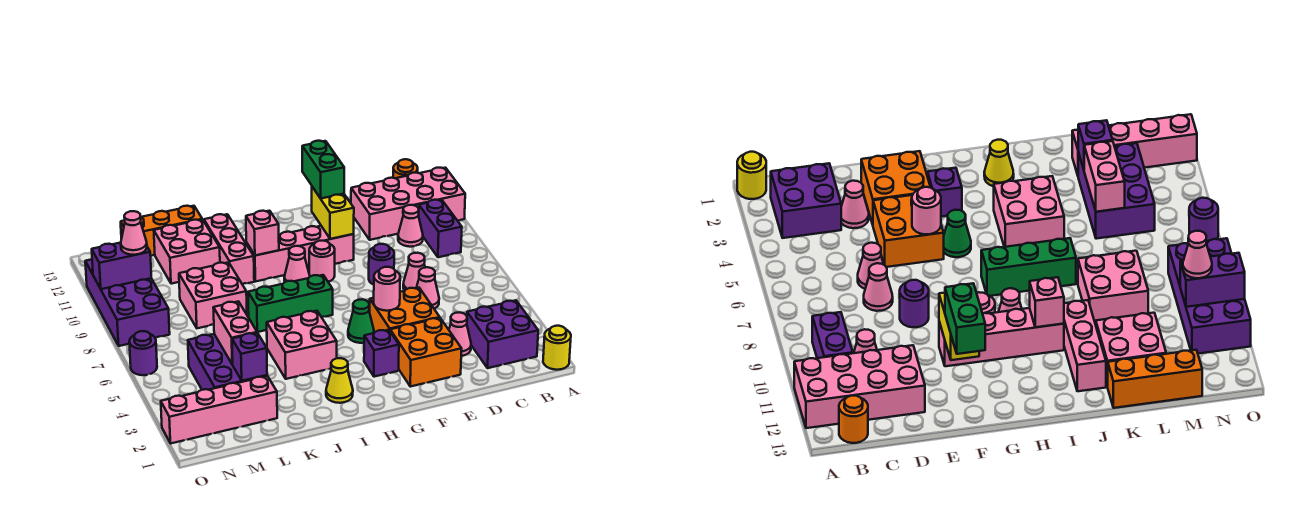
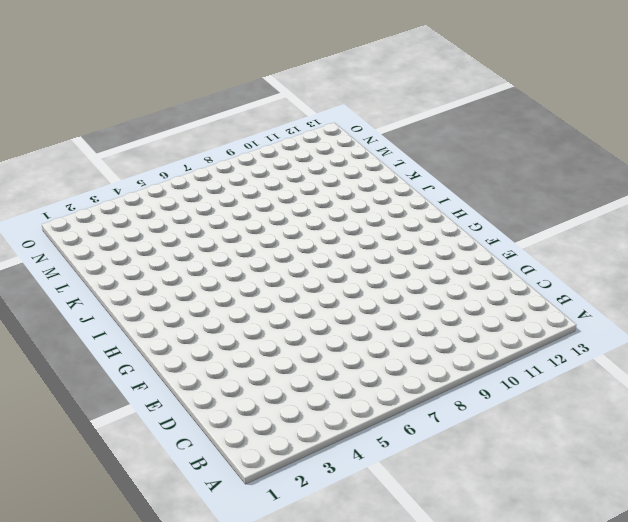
none -> yellow 1x1 round brick [543,326,571,370]
none -> pink 2x4 brick [351,168,465,240]
none -> purple 2x2 brick [467,300,538,368]
none -> purple 1x2 brick [419,200,462,257]

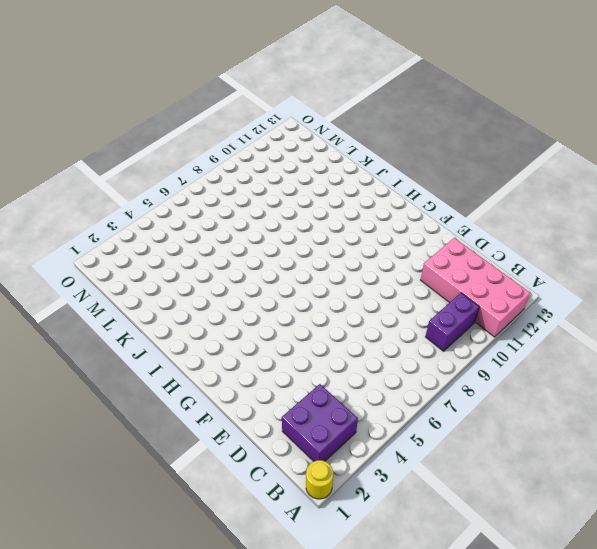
none -> orange 1x1 round brick [393,159,418,178]
none -> pink 1x1 cone [398,205,423,247]
none -> pink 1x1 cone [449,312,471,356]
none -> pink 1x1 cone [416,267,439,309]

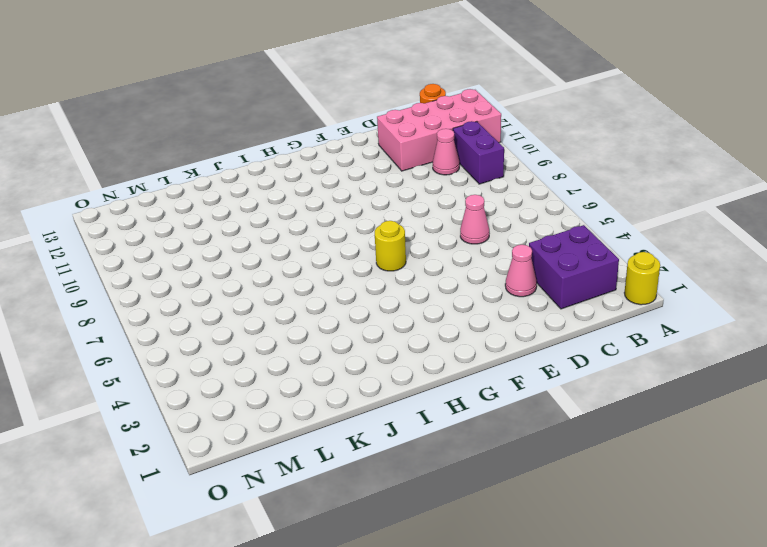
yellow 1x1 round brick [375,221,406,271] -> none
none -> pink 1x1 cone [403,253,425,291]
none -> orange 2x2 brick [390,318,462,387]
none -> orange 2x2 brick [369,288,440,332]
none -> purple 1x1 round brick [369,244,394,285]

